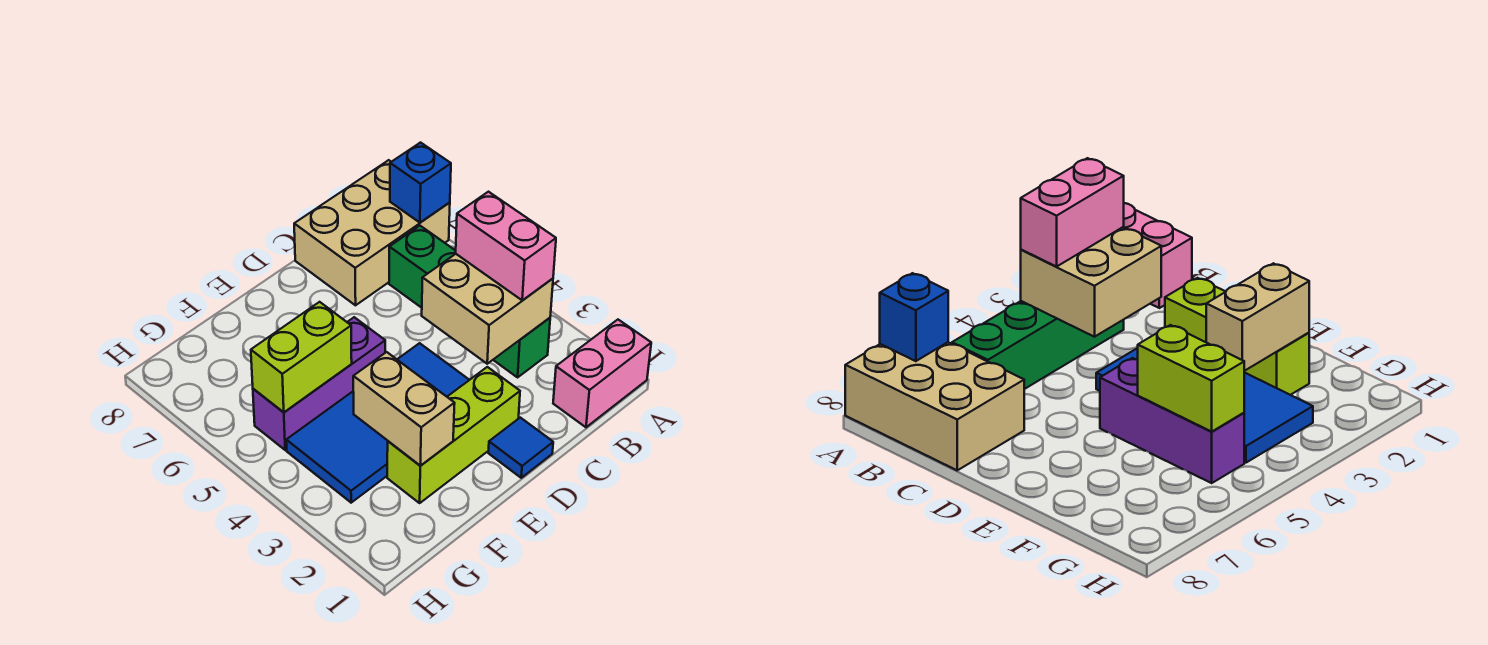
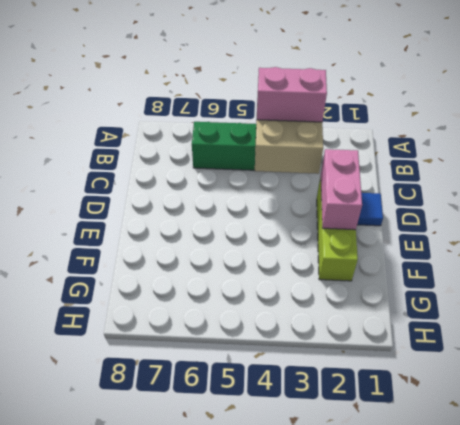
pink 1x2 brick [321,149,362,230] -> pink 1x2 brick moved to [553,320,651,427]
none -> tan 2x3 brick [294,160,450,305]
none -> blue 2x4 tile [286,343,469,503]
none -> purple 1x3 brick [253,317,385,450]

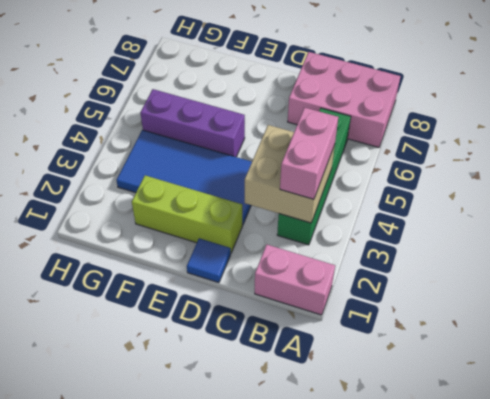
pink 2x3 brick [288,52,400,147] -> tan 2x3 brick [294,160,450,305]
none -> blue 1x1 brick [390,143,451,223]
none -> tan 1x2 brick [353,352,455,466]
none -> lime 1x2 brick [251,302,352,412]

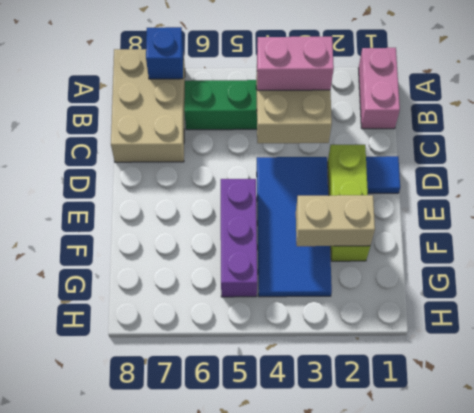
none -> lime 1x2 brick [251,302,352,412]

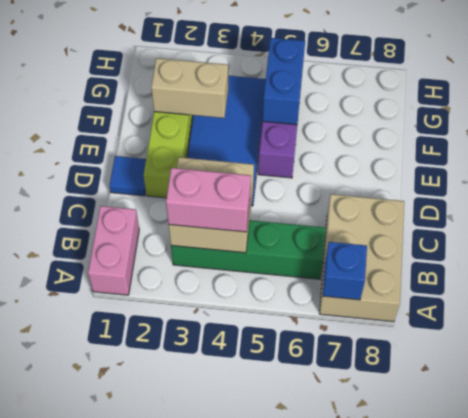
blue 1x2 brick [263,38,305,125] -> lime 1x2 brick [251,302,352,412]

